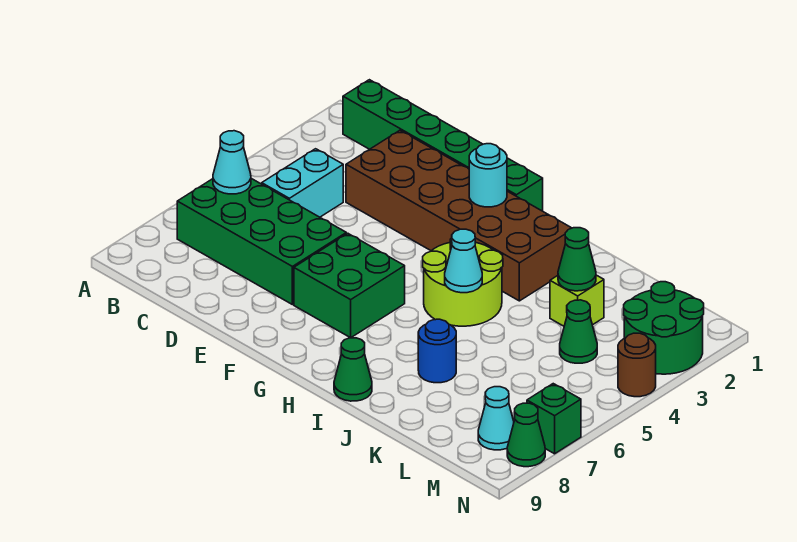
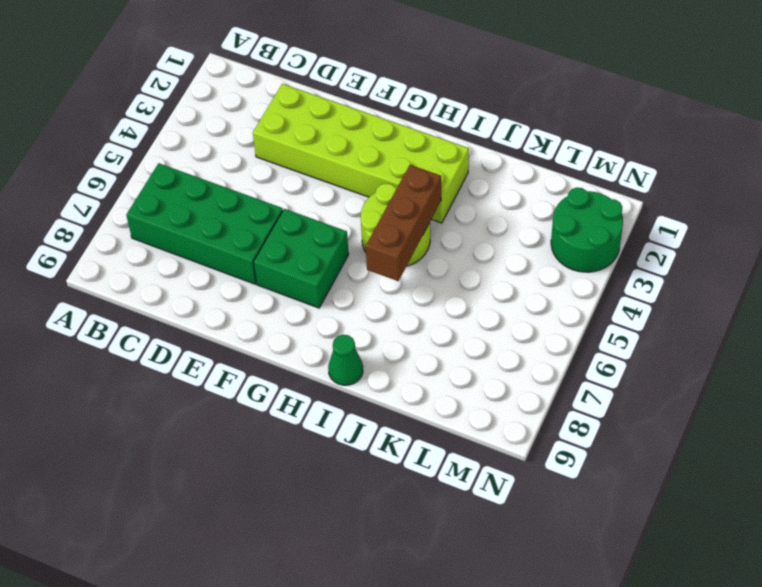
lime 2x6 brick [253,84,469,223] -> brown 2x6 brick [346,130,571,301]
brown 1x3 brick [366,165,441,281] -> cyan 1x1 cone [445,229,482,293]
none -> green 1x6 brick [343,80,543,211]
none -> cyan 1x2 brick [262,149,343,217]
none -> blue 1x1 round brick [418,319,456,383]

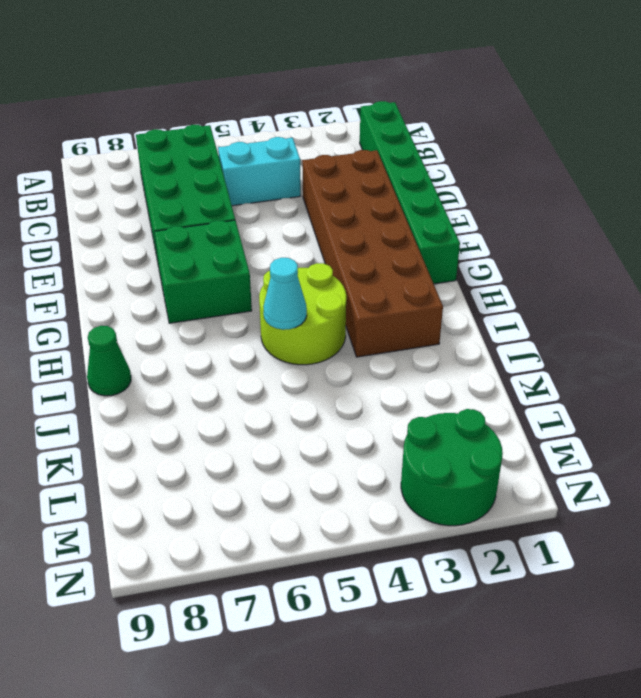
none -> blue 1x1 round brick [418,319,456,383]
none -> lime 1x1 brick [550,275,604,326]
none -> green 1x1 cone [560,300,597,363]

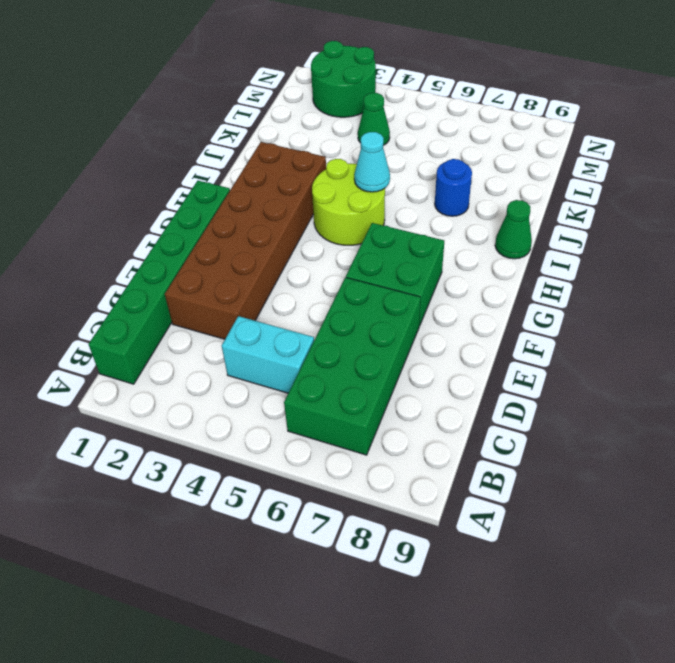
none -> lime 1x1 brick [550,275,604,326]
none -> cyan 1x1 cone [478,387,514,450]
none -> brown 1x1 round brick [618,333,656,397]

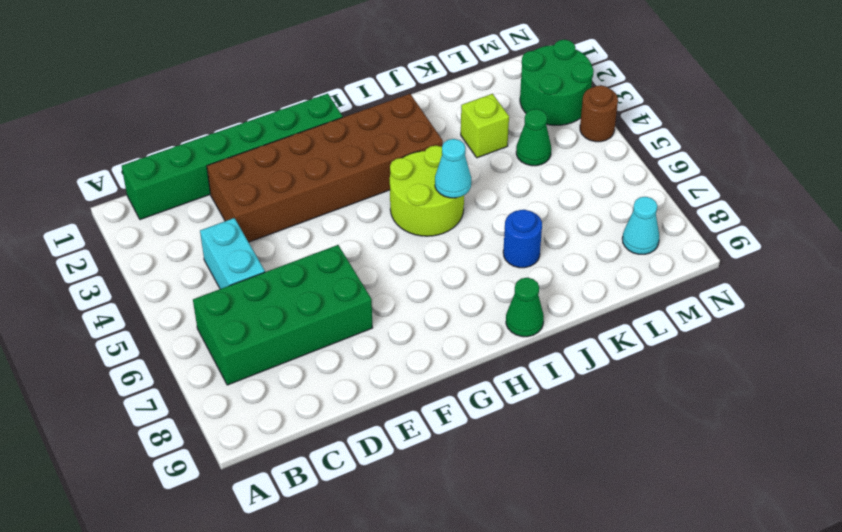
none -> green 2x2 brick [294,233,405,338]
none -> green 1x1 brick [527,384,581,454]
none -> green 1x1 cone [507,403,545,467]

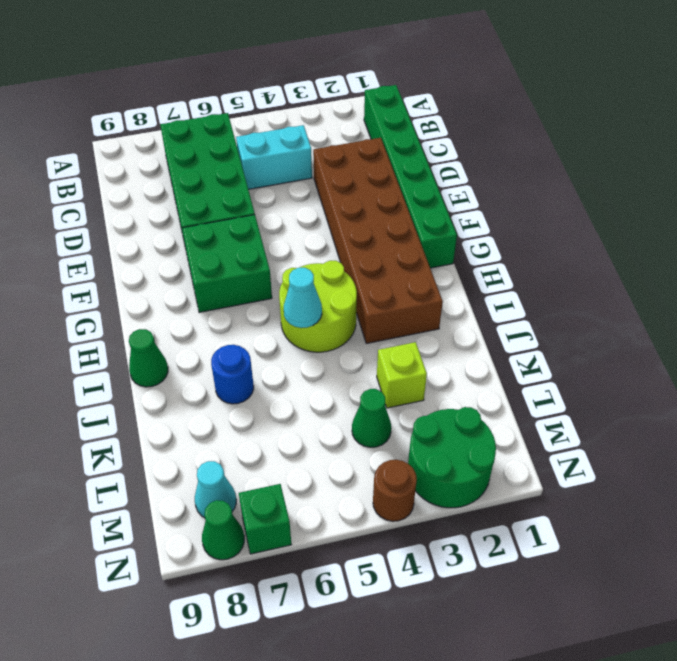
none -> cyan 1x1 cone [213,131,251,194]
none -> cyan 1x1 round brick [469,144,507,207]
none -> green 1x1 cone [558,228,596,291]

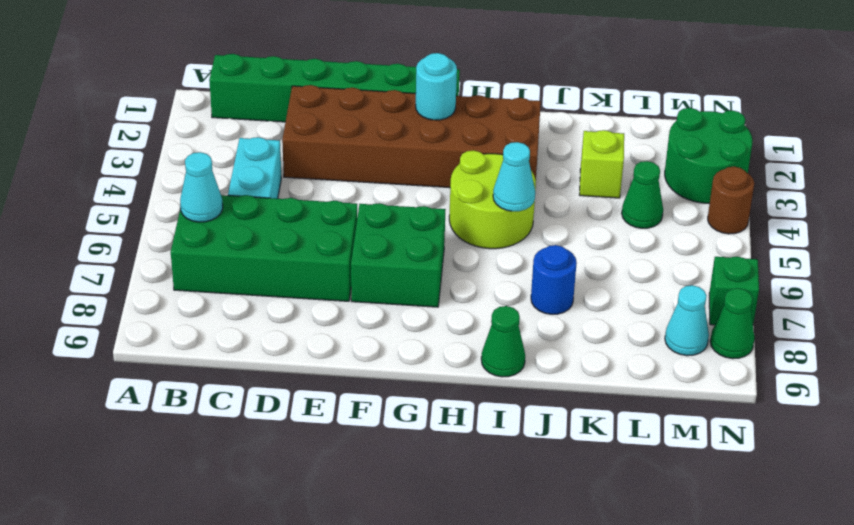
none -> green 1x1 cone [558,228,596,291]

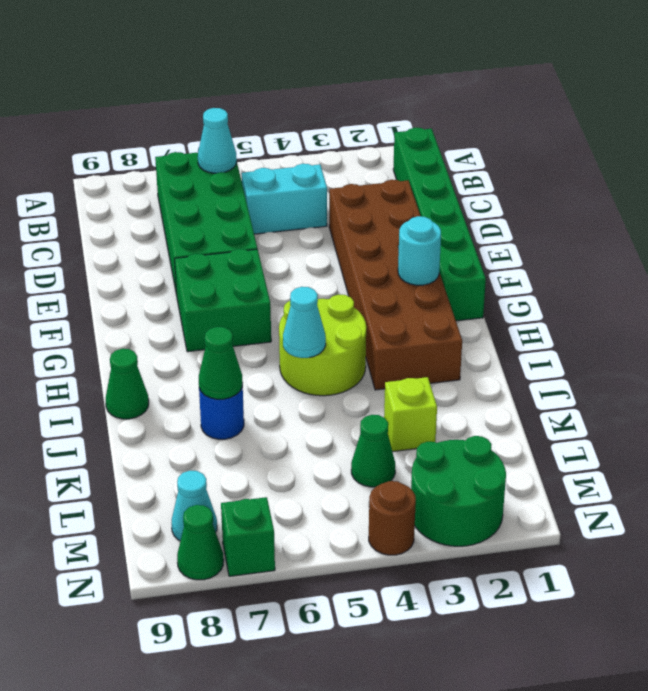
green 1x1 cone [199,327,243,399] -> green 1x1 cone moved to [558,228,596,291]

